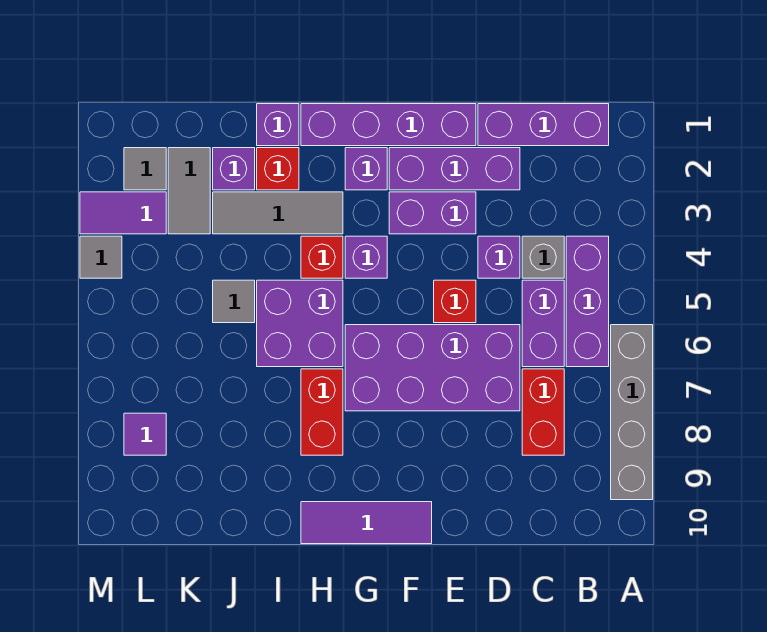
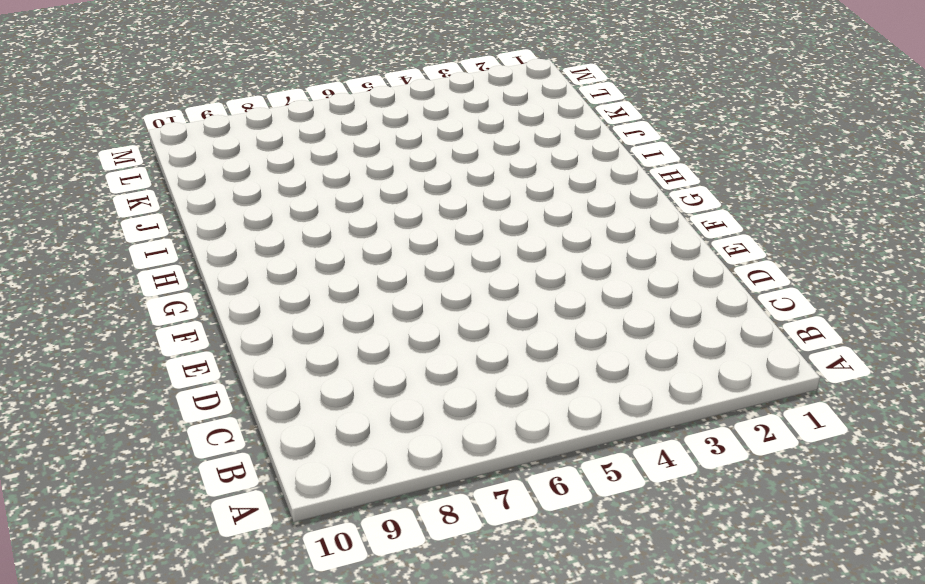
none -> grey 1x4 brick [611,325,653,500]
none -> purple 1x3 brick [478,104,609,146]
none -> purple 1x3 brick [566,236,609,367]

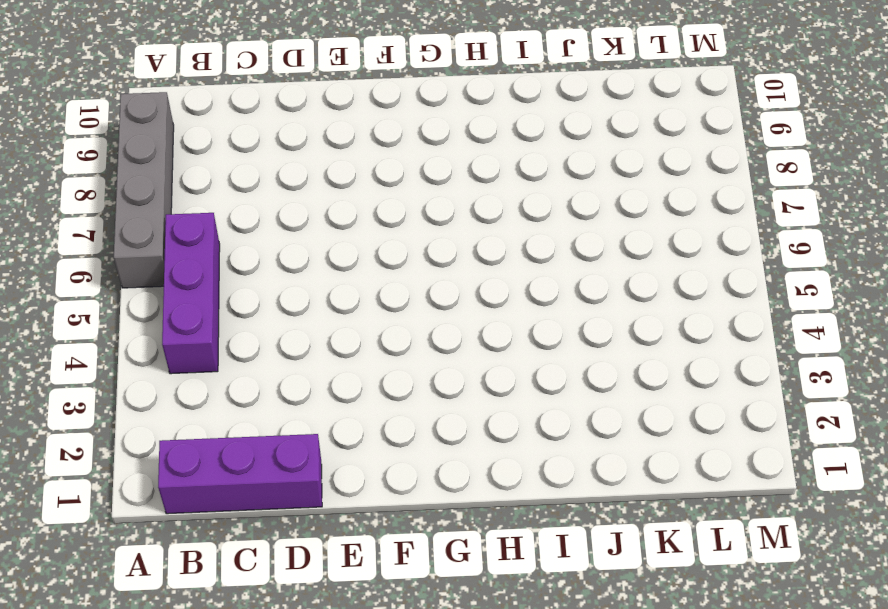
none -> grey 1x1 brick [522,236,564,278]
none -> purple 1x2 brick [522,280,564,367]
none -> red 1x2 brick [522,369,564,455]

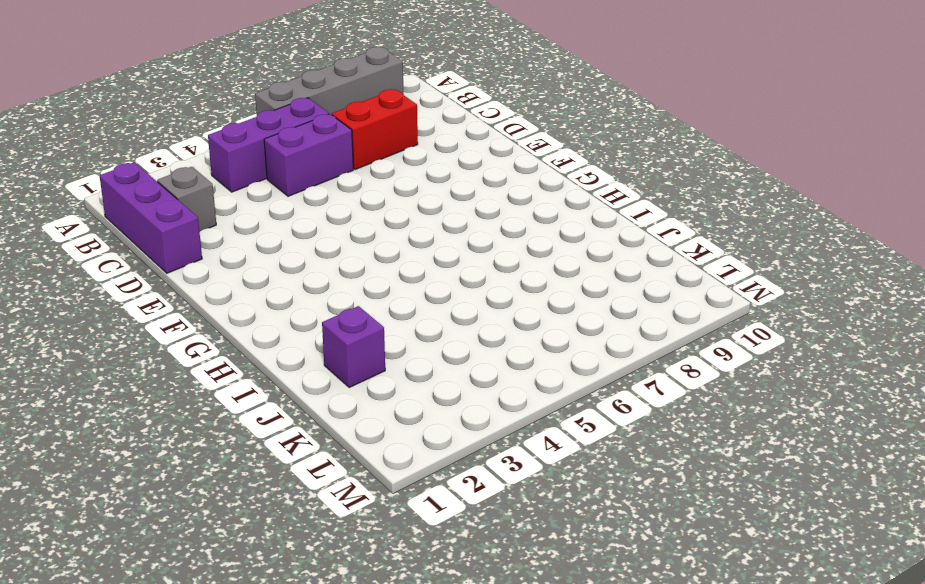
grey 1x1 brick [157,167,216,232] -> grey 1x1 brick moved to [522,236,564,278]
none -> purple 1x3 brick [389,148,520,190]
none -> purple 1x1 brick [478,236,520,278]
none -> purple 2x4 brick [345,325,520,411]

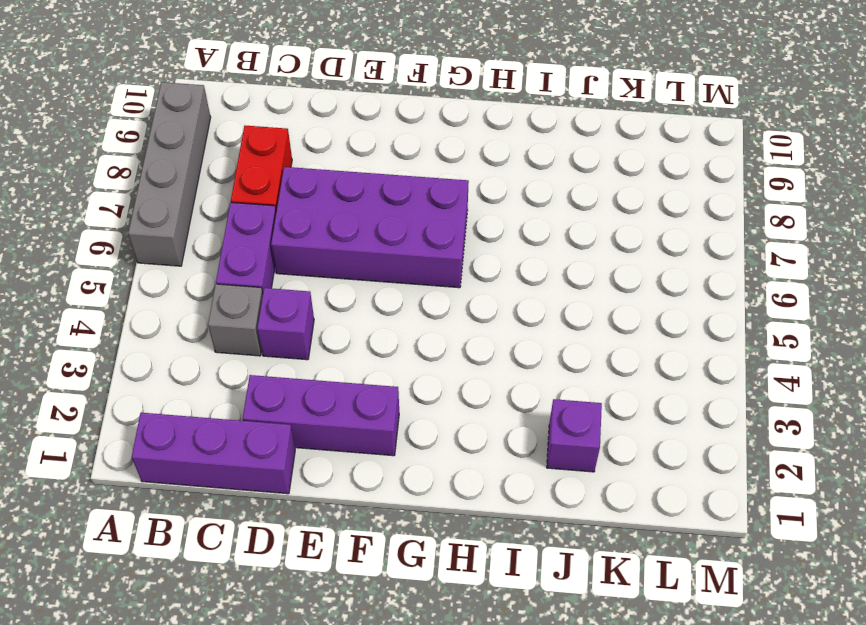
none -> purple 1x3 brick [566,236,609,367]
none -> purple 1x4 brick [301,104,476,146]
none -> purple 1x2 brick [389,192,476,234]

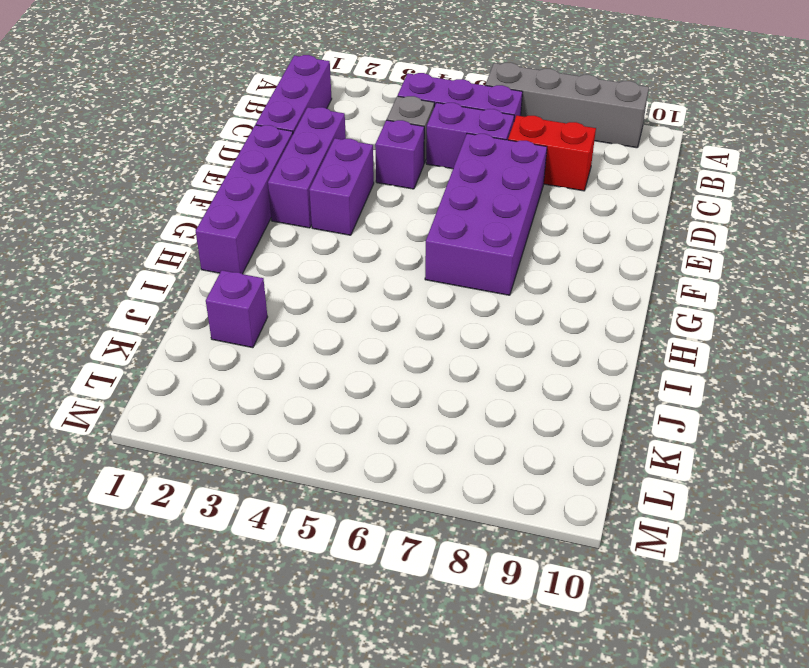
none -> red 1x1 brick [434,280,476,323]
none -> purple 1x3 tile [301,502,432,544]
none -> purple 1x1 brick [345,148,387,190]

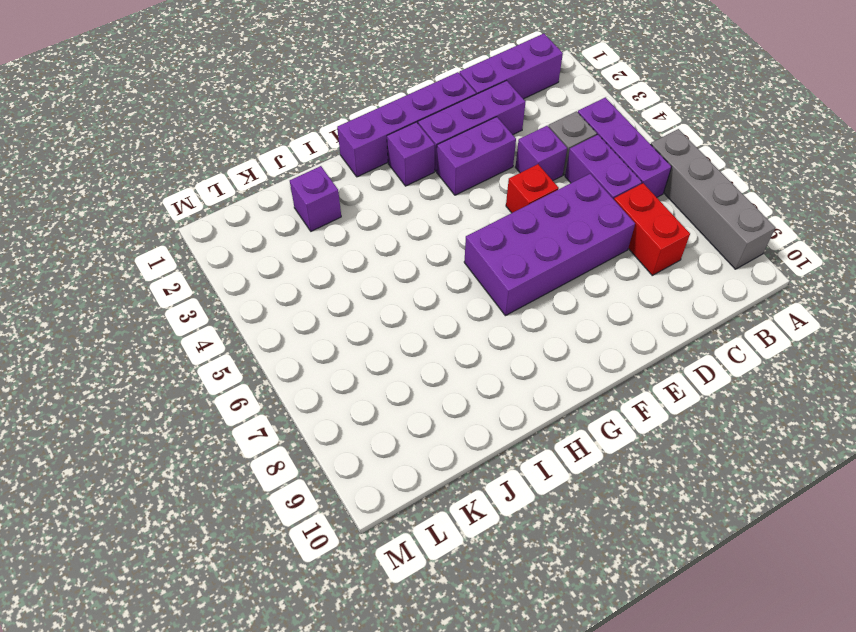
none -> purple 1x3 tile [301,502,432,544]
none -> purple 1x1 brick [345,236,387,278]
none -> grey 1x3 tile [213,192,343,234]

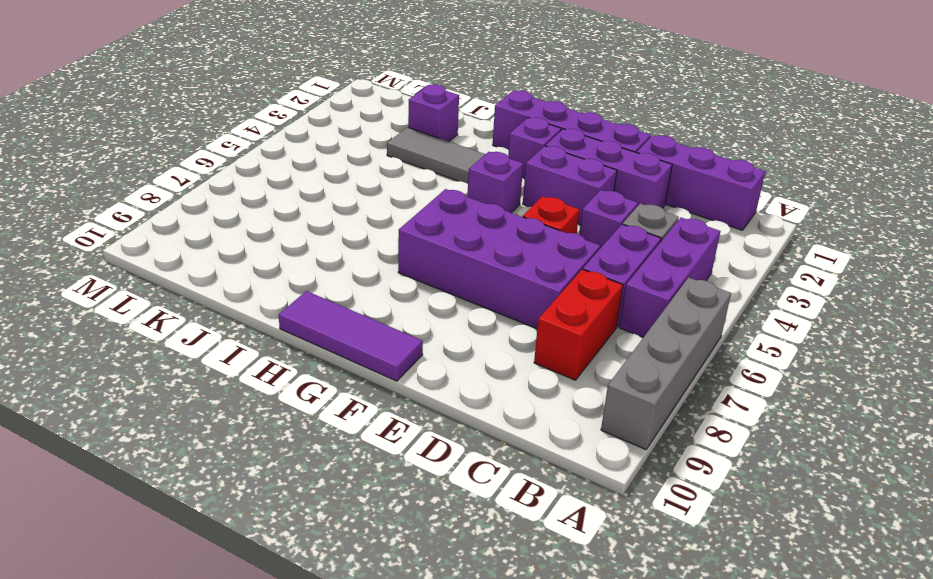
none -> red 1x1 brick [301,236,343,278]
none -> purple 2x2 brick [257,280,343,367]
none -> red 1x2 brick [301,369,343,455]

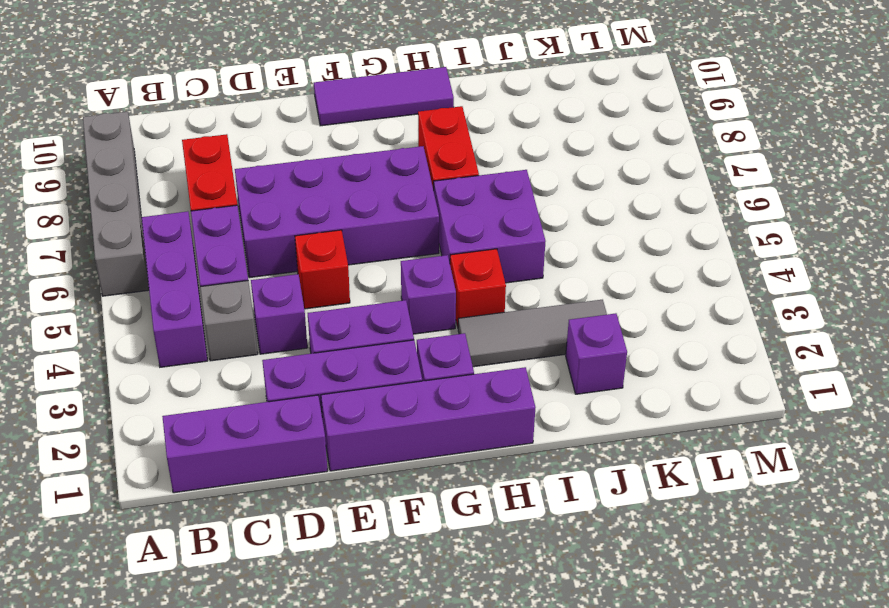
none -> purple 1x1 brick [257,104,299,146]
none -> red 1x1 brick [257,148,299,190]
none -> grey 1x1 tile [213,280,255,323]

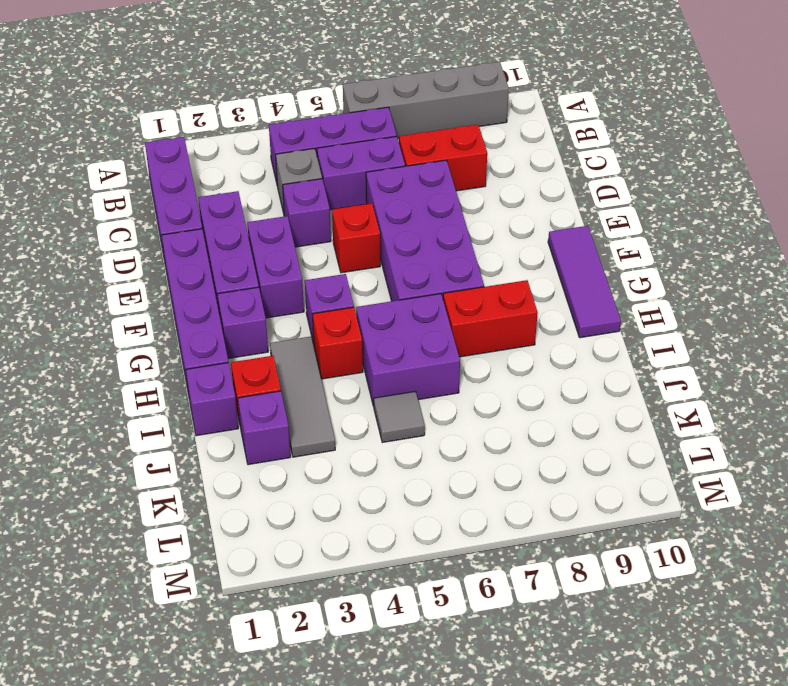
none -> grey 1x2 tile [168,148,210,234]
none -> grey 1x1 tile [124,148,166,190]
none -> purple 1x2 tile [80,192,166,234]

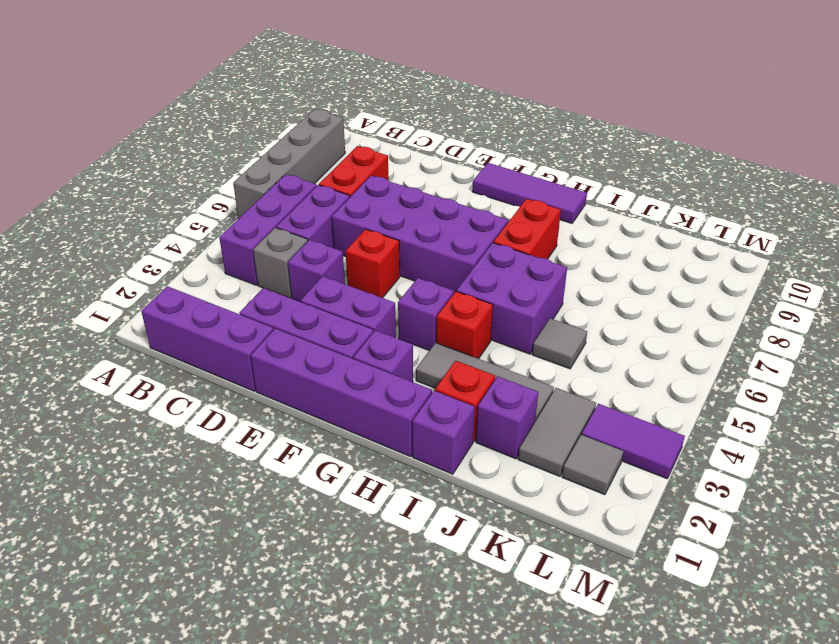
none -> purple 1x1 tile [124,413,166,455]
none -> grey 1x1 tile [80,236,122,278]

